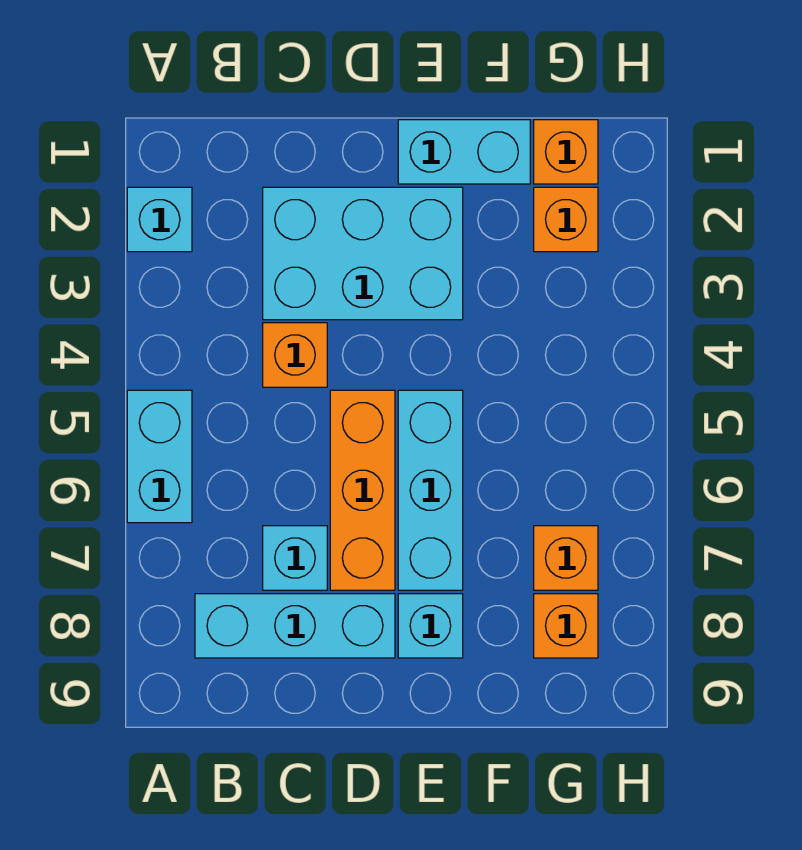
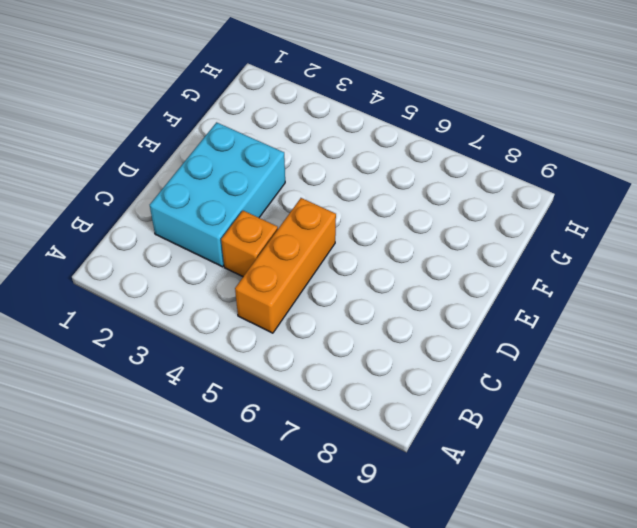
orange 1x3 brick [235,198,336,333] -> orange 1x3 brick turned to [330,390,395,590]
none -> cyan 1x1 brick [127,187,192,252]
none -> cyan 1x2 brick [127,390,192,523]
none -> cyan 1x3 brick [195,594,395,658]

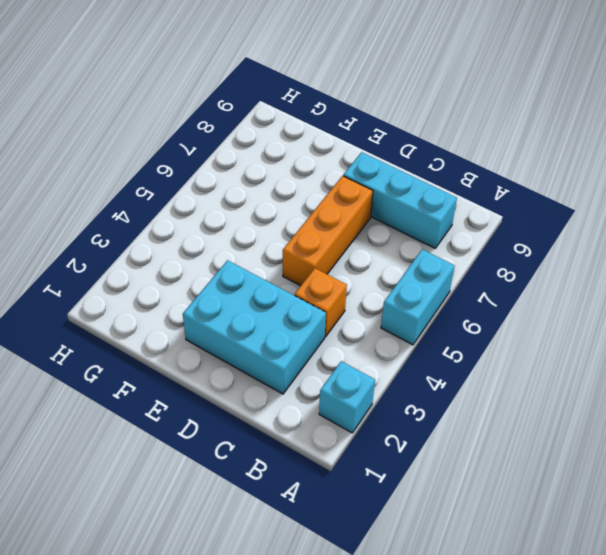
none -> cyan 1x1 brick [263,526,327,590]
none -> cyan 1x2 brick [398,120,530,184]
none -> cyan 1x3 brick [398,390,463,590]

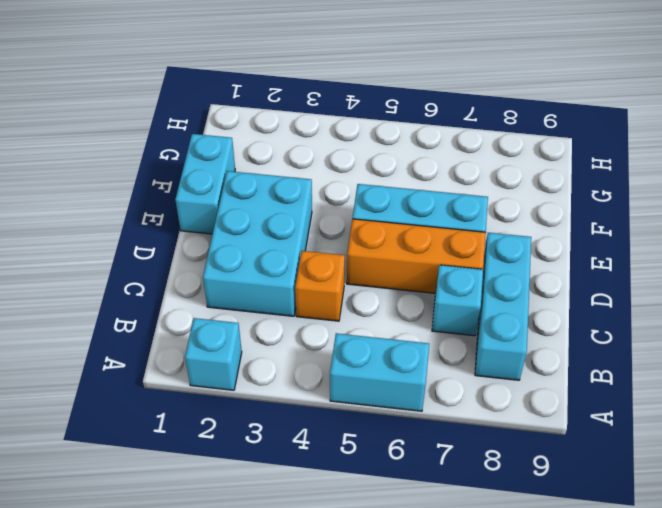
none -> cyan 1x1 brick [398,594,463,658]
none -> orange 1x1 brick [534,120,598,184]
none -> orange 1x1 brick [534,187,598,252]

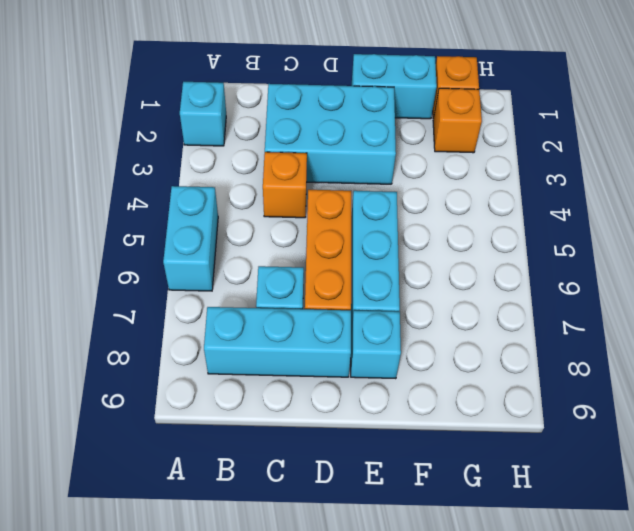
none -> orange 1x1 brick [534,526,598,590]
none -> orange 1x1 brick [534,594,598,658]

